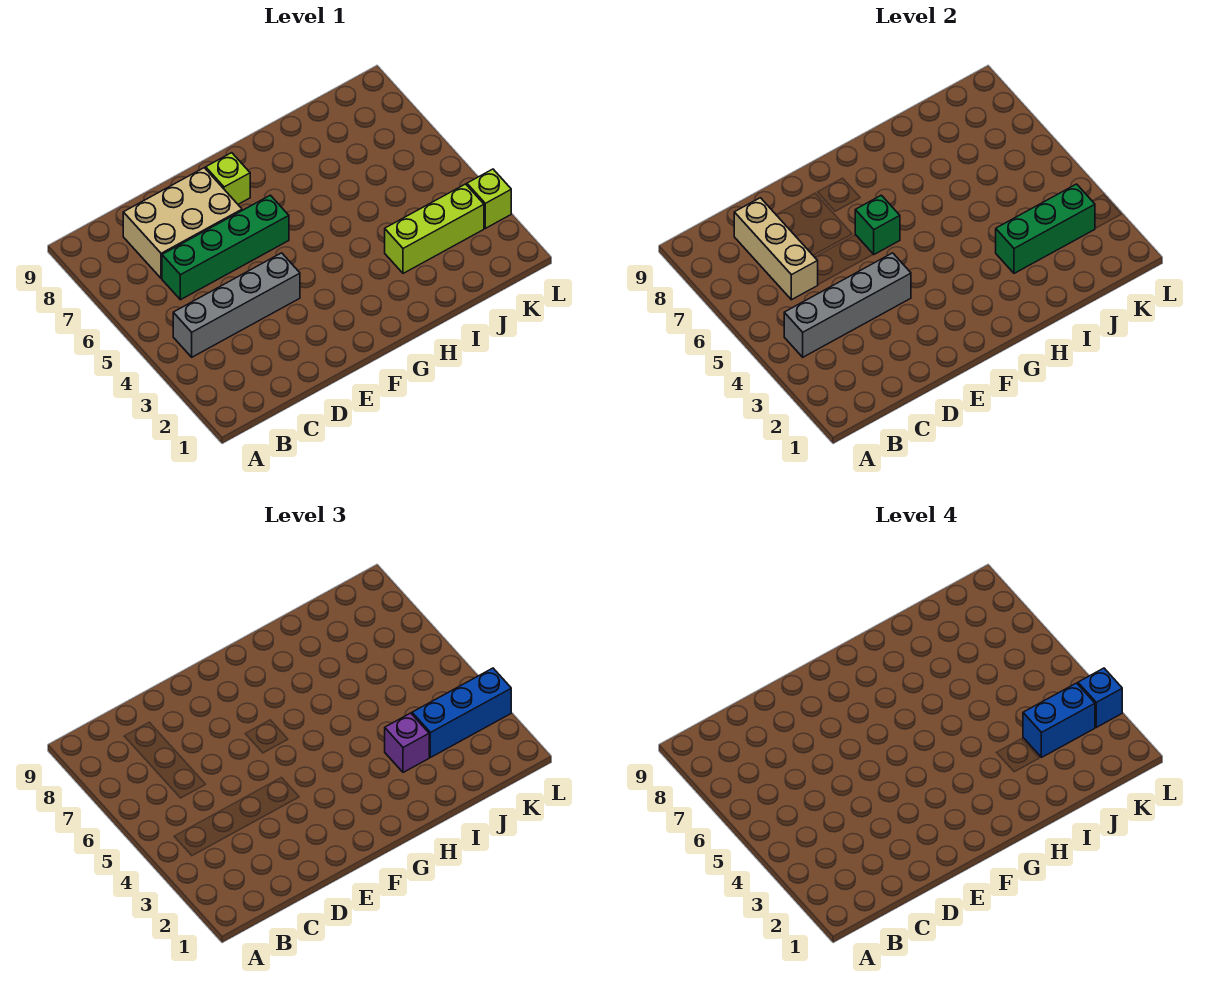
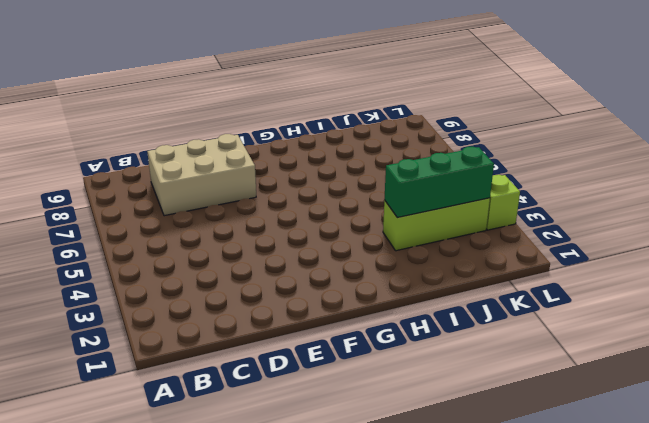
none -> grey 1x4 brick [173,253,300,357]
none -> green 1x4 brick [162,195,289,300]
none -> lime 1x1 brick [206,153,250,204]

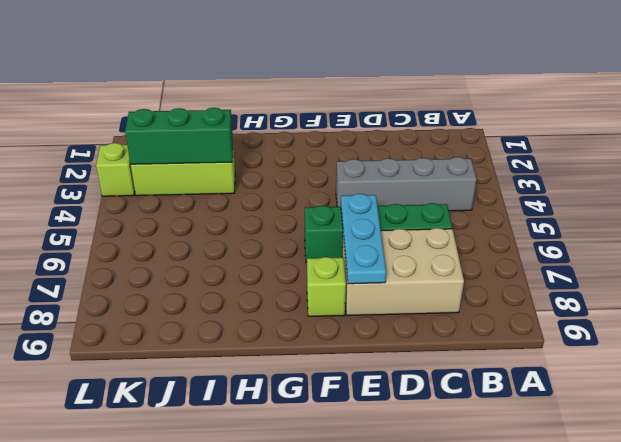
cyan 1x3 plate [341,194,386,284] -> none
none -> grey 1x4 brick [784,253,911,357]
none -> tan 1x3 brick [734,198,818,300]
none -> green 1x1 brick [855,195,900,254]

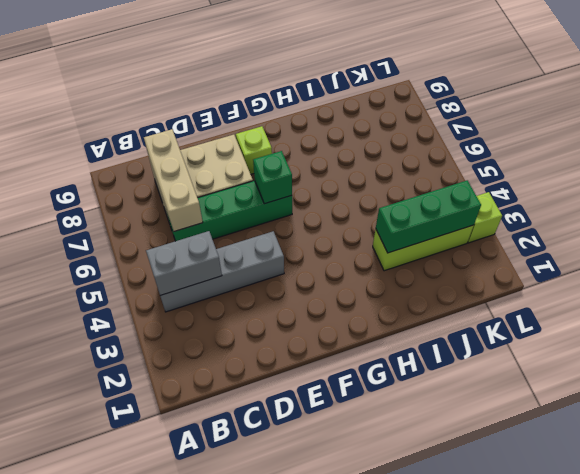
grey 1x2 brick [146,231,222,296] -> grey 1x4 brick [784,253,911,357]
none -> purple 1x1 brick [385,713,429,772]
none -> blue 1x3 brick [412,668,511,757]
none -> blue 1x2 brick [1023,683,1095,757]

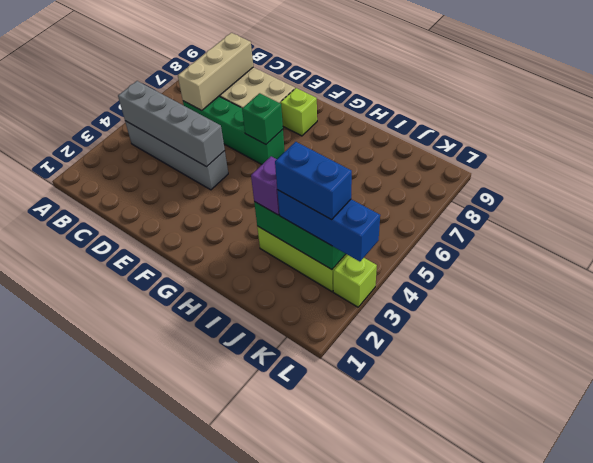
none -> blue 1x1 brick [1078,668,1122,727]

